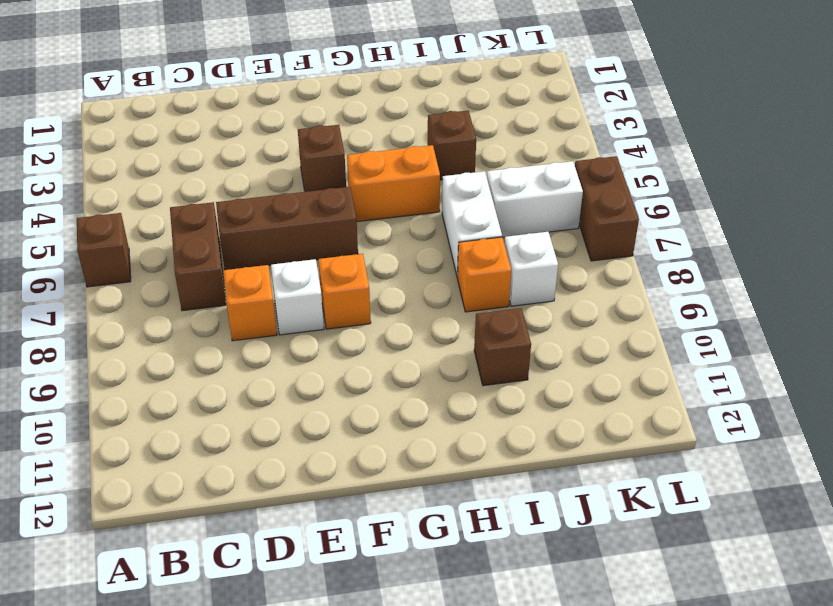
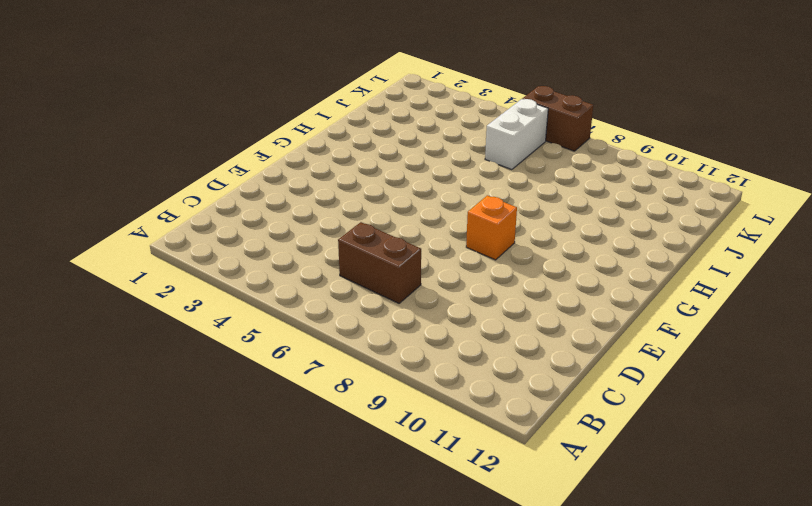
none -> brown 1x1 brick [77,213,131,287]
none -> brown 1x3 brick [216,187,358,270]
none -> orange 1x1 brick [223,265,277,341]

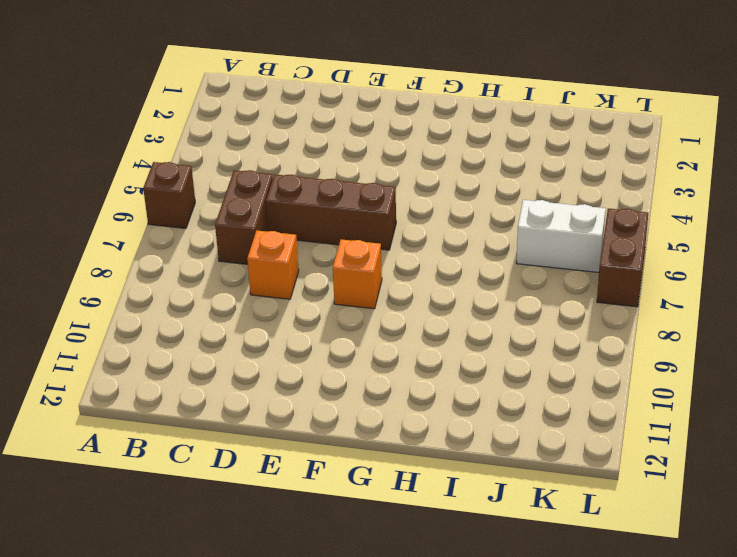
none -> white 1x1 brick [271,259,324,335]
none -> brown 1x1 brick [298,125,346,192]
none -> orange 1x2 brick [347,145,440,222]

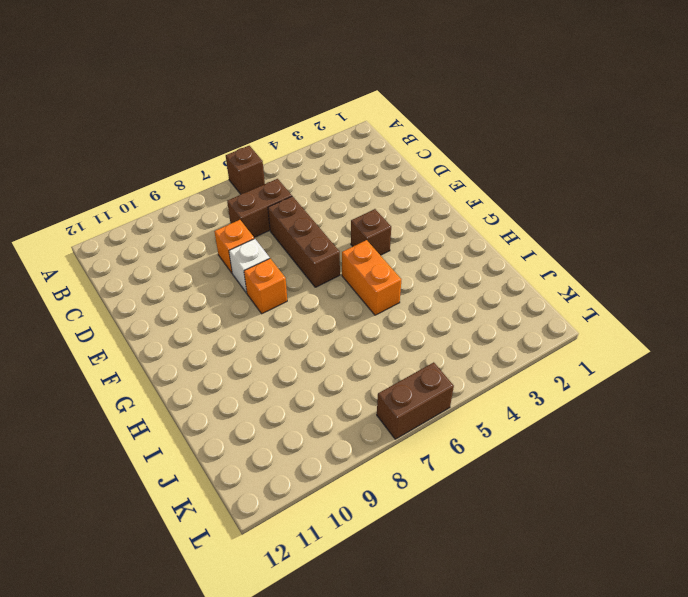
none -> brown 1x1 brick [428,111,476,180]
none -> white 1x2 brick [442,171,502,277]
none -> orange 1x1 brick [457,237,511,312]

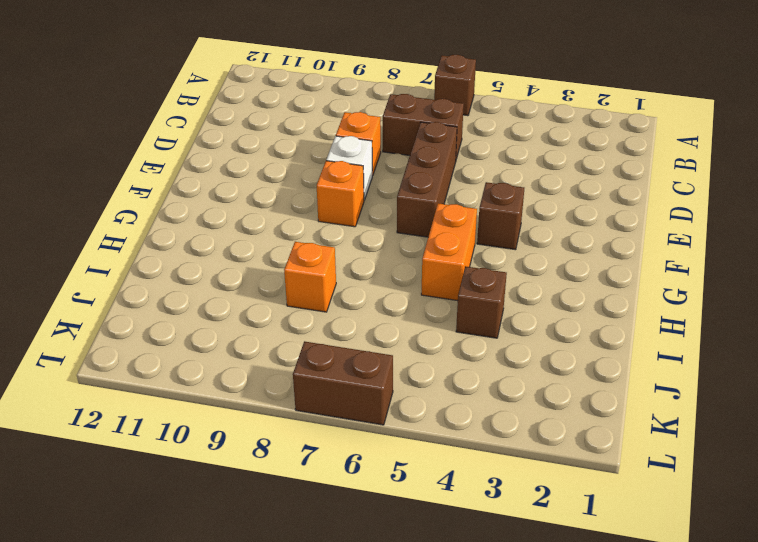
none -> white 1x2 brick [442,171,502,277]
none -> brown 1x1 brick [474,308,531,386]
none -> white 1x2 brick [487,161,583,237]

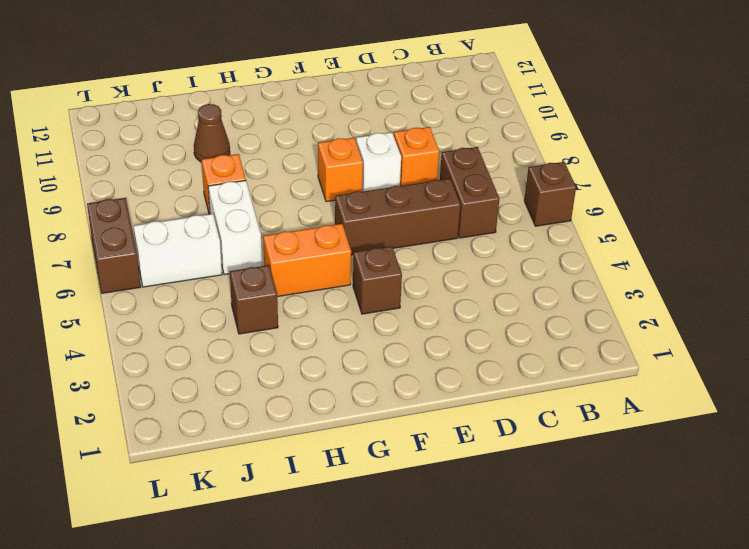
brown 1x1 cone [194,104,230,162] -> brown 1x1 brick [474,308,531,386]
none -> white 1x1 brick [504,232,558,306]

